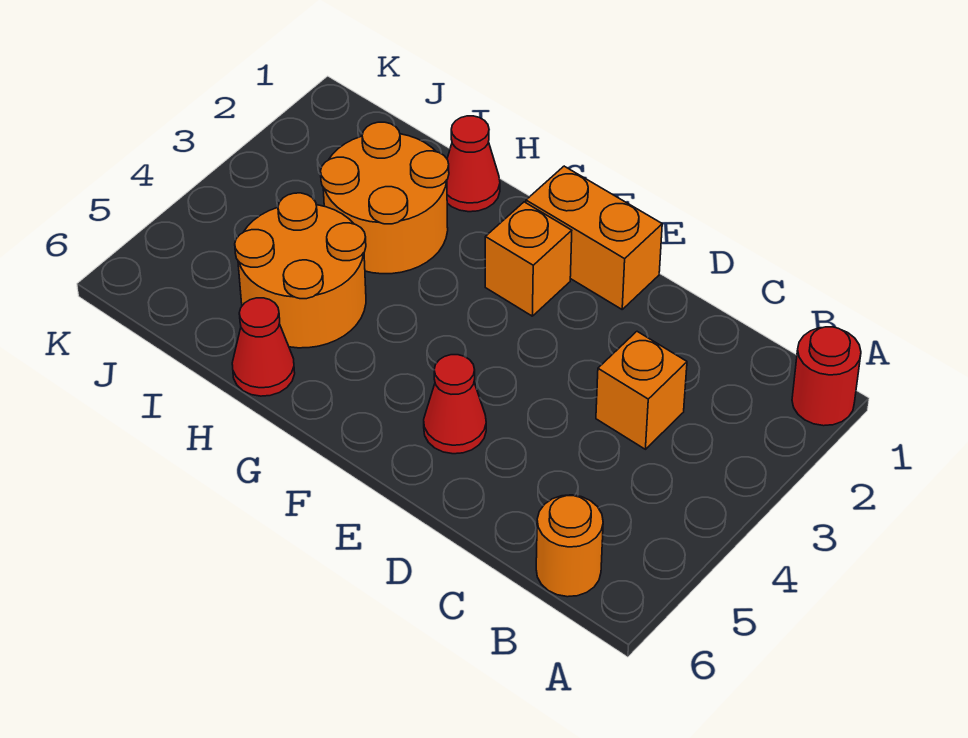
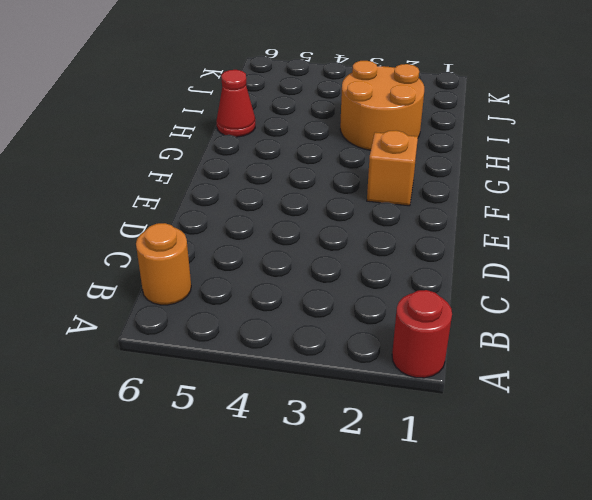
none -> orange 1x1 brick [596,332,687,449]
none -> orange 1x2 brick [526,166,662,309]

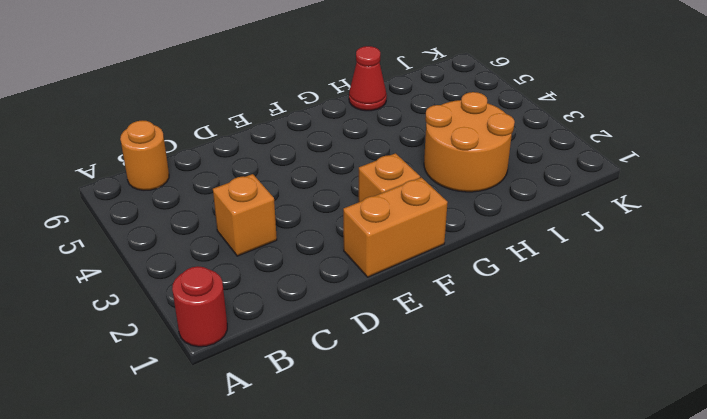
none -> red 1x1 cone [424,355,486,454]
none -> red 1x1 cone [447,116,500,212]

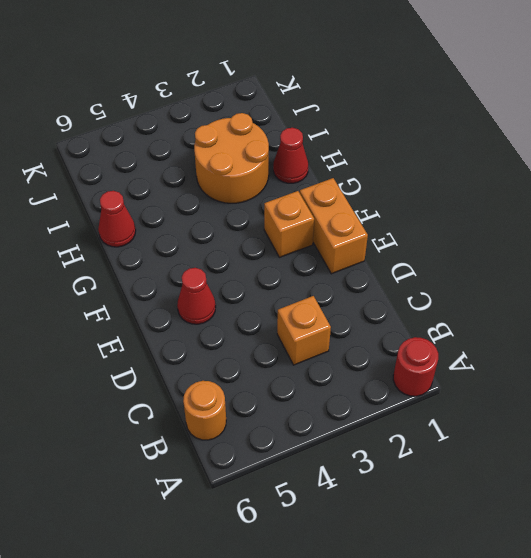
none -> orange 2x2 round brick [235,193,366,348]

